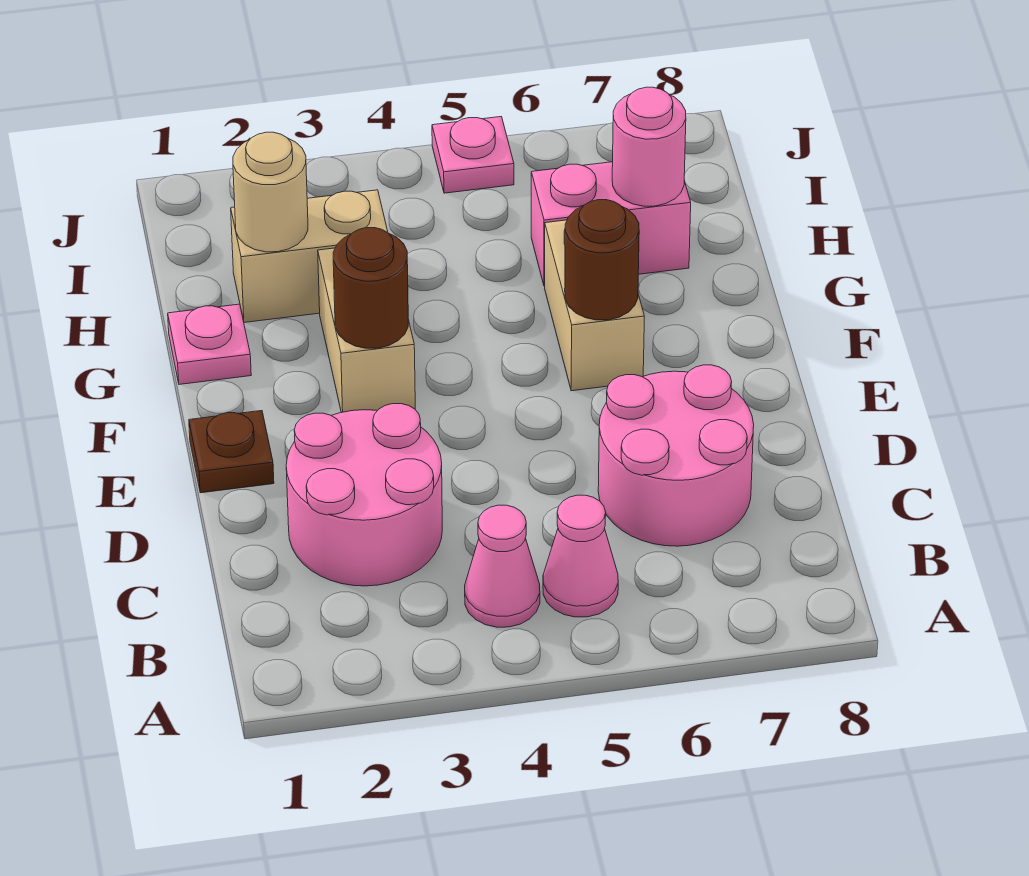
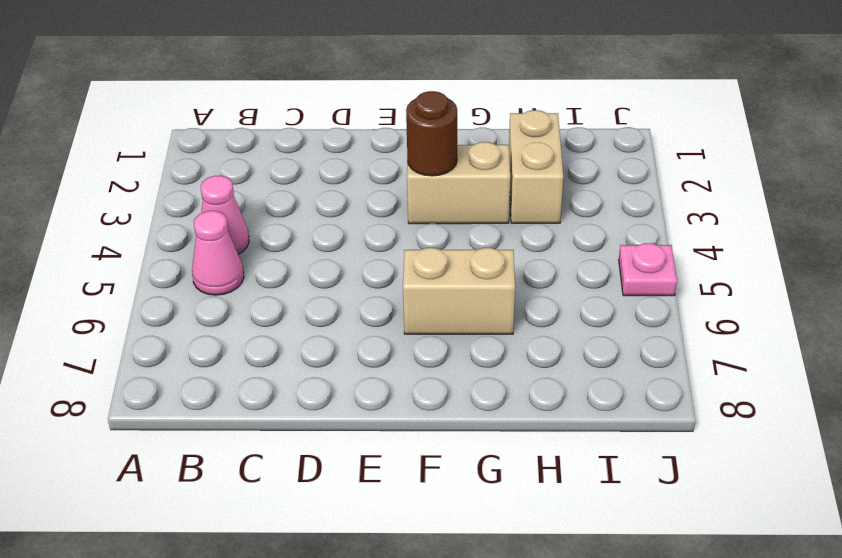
none -> pink 2x2 round brick [286,404,442,586]
none -> pink 2x2 round brick [598,365,754,546]
none -> brown 1x1 plate [189,411,274,493]

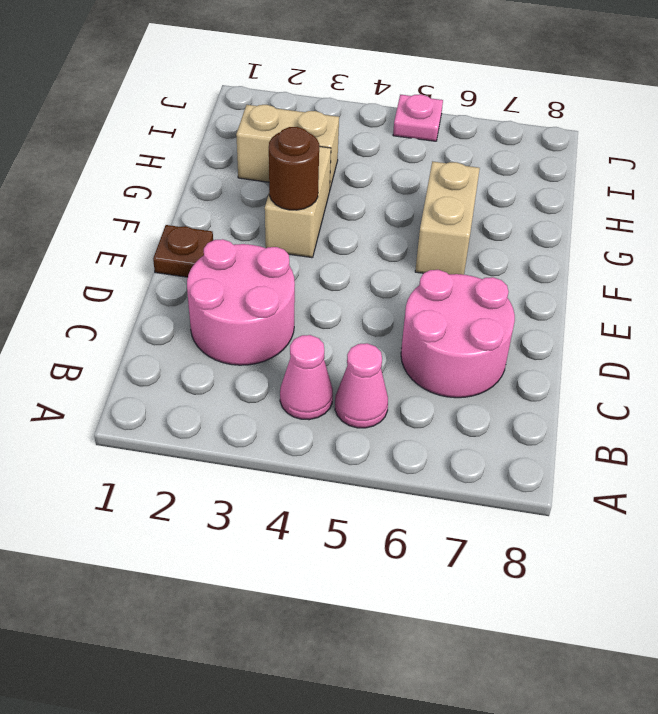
none -> pink 1x1 plate [168,304,251,384]
none -> pink 1x2 brick [531,162,691,286]
none -> brown 1x1 round brick [565,200,639,320]

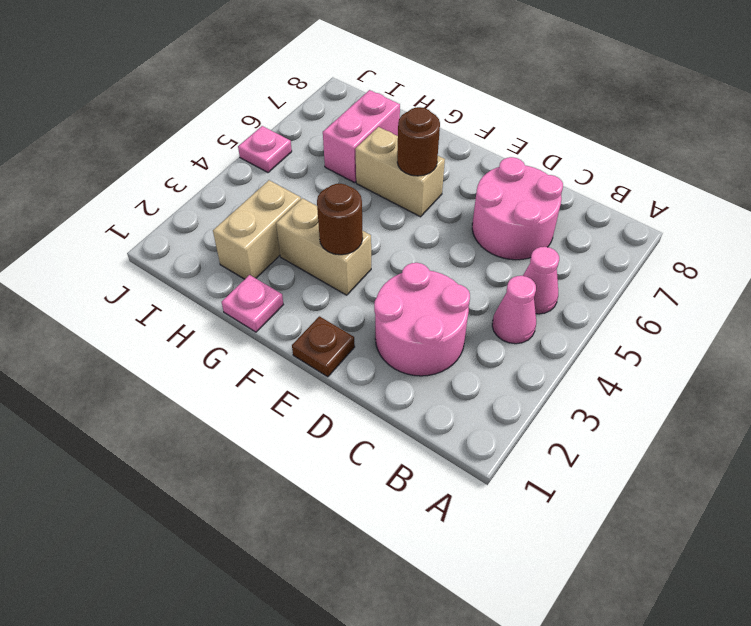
none -> tan 1x1 round brick [233,132,308,252]
none -> pink 1x1 round brick [612,87,686,206]

